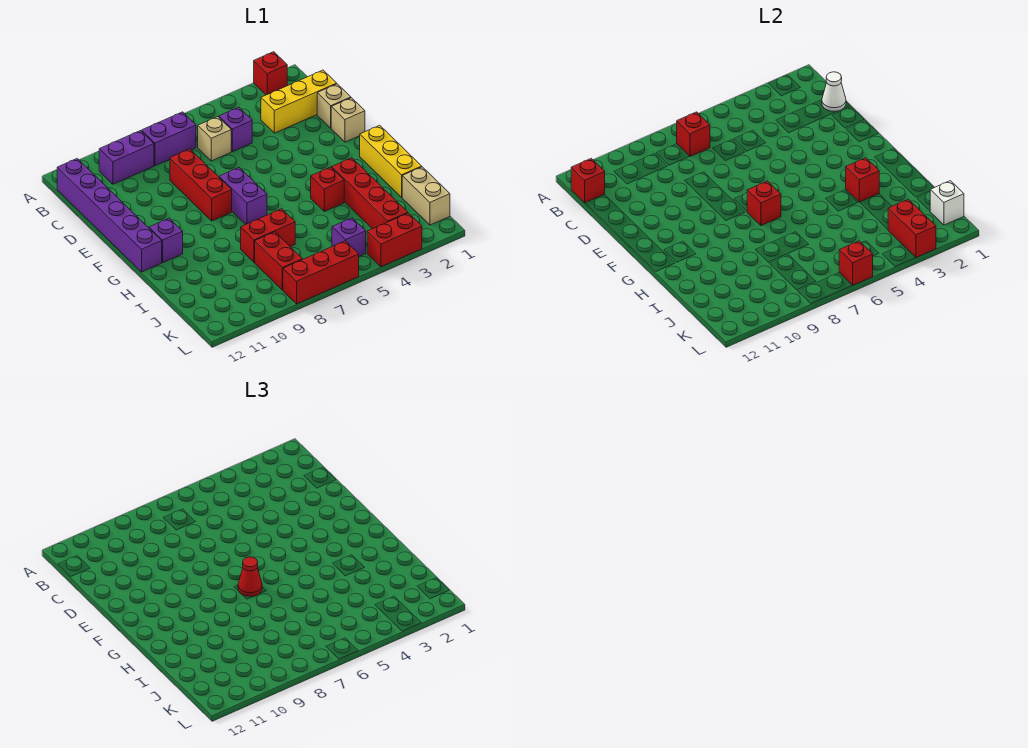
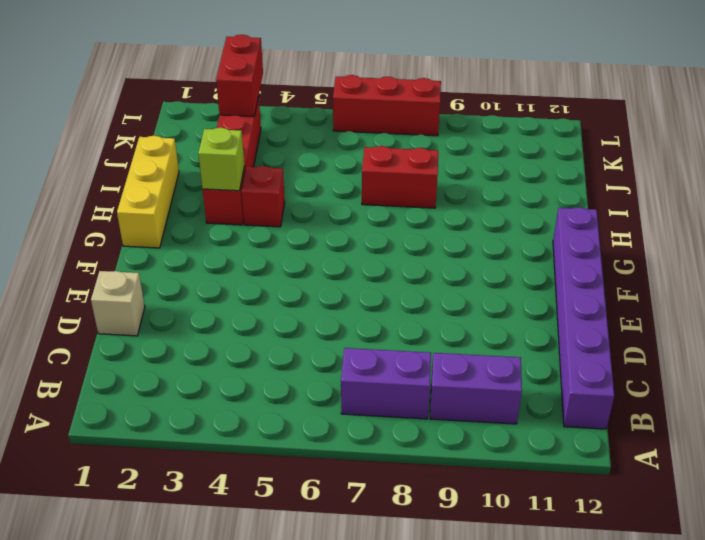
lime 1x1 brick [198,128,244,191] -> red 1x1 brick [846,158,879,202]
none -> red 1x1 brick [254,52,287,95]
none -> yellow 1x3 brick [261,70,337,133]
none -> purple 1x1 brick [219,107,252,152]
none -> tan 1x1 brick [198,117,231,161]

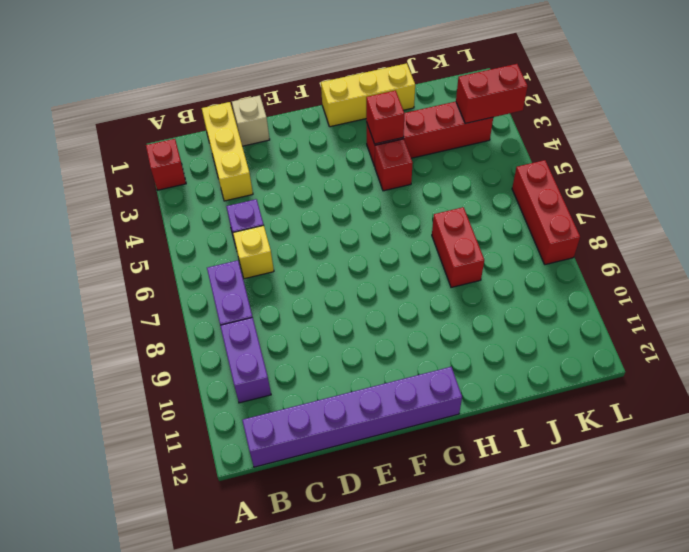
yellow 1x1 brick [233,225,274,279] -> tan 1x1 brick [198,117,231,161]
none -> red 1x3 brick [170,149,232,221]
none -> tan 1x1 brick [331,98,365,142]
none -> purple 1x2 brick [219,167,267,224]
none -> purple 1x1 brick [149,218,183,263]

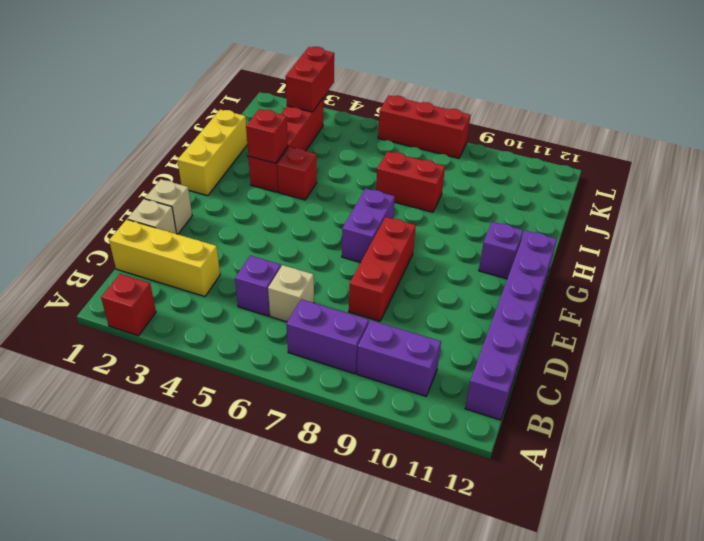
none -> tan 1x2 brick [402,167,450,225]
none -> red 1x2 brick [255,232,302,290]
none -> purple 1x1 brick [332,218,366,256]
none -> red 1x2 brick [367,213,422,267]

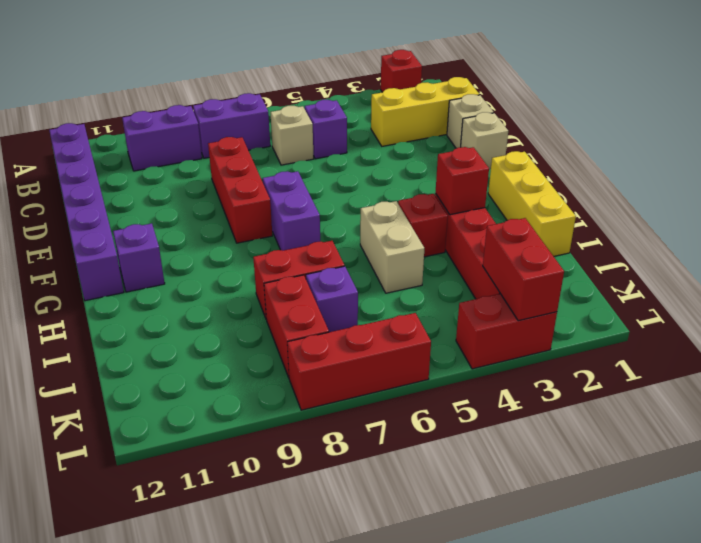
tan 1x2 brick [360,201,424,293] -> tan 1x2 brick moved to [402,167,450,225]
purple 1x1 brick [306,266,358,332] -> purple 1x1 brick moved to [332,218,366,256]
none -> red 1x1 brick [677,112,710,156]
none -> red 1x1 brick [571,159,605,203]
none -> white 1x1 cone [822,72,846,112]
none -> red 1x1 brick [747,181,781,225]

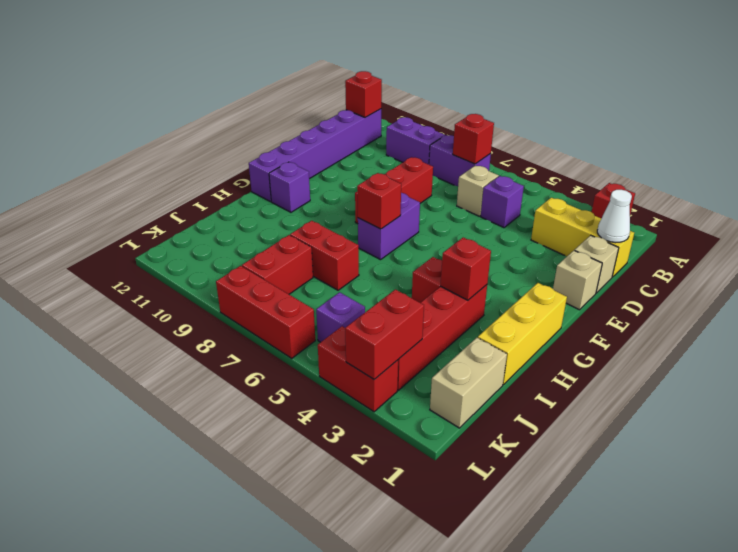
none -> white 1x1 brick [930,181,964,225]
none -> red 1x1 brick [839,241,873,285]
none -> red 1x1 cone [238,557,262,596]

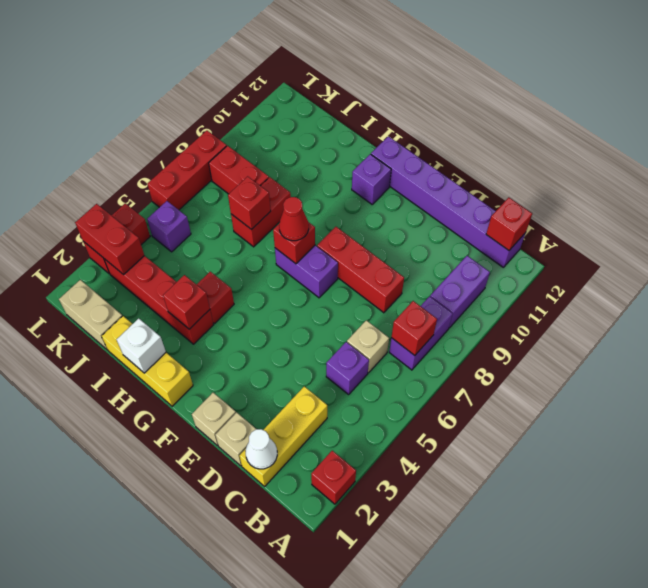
white 1x1 brick [116,318,166,373] -> white 1x1 brick moved to [930,181,964,225]
red 1x1 brick [228,176,271,229] -> red 1x1 brick moved to [839,241,873,285]

